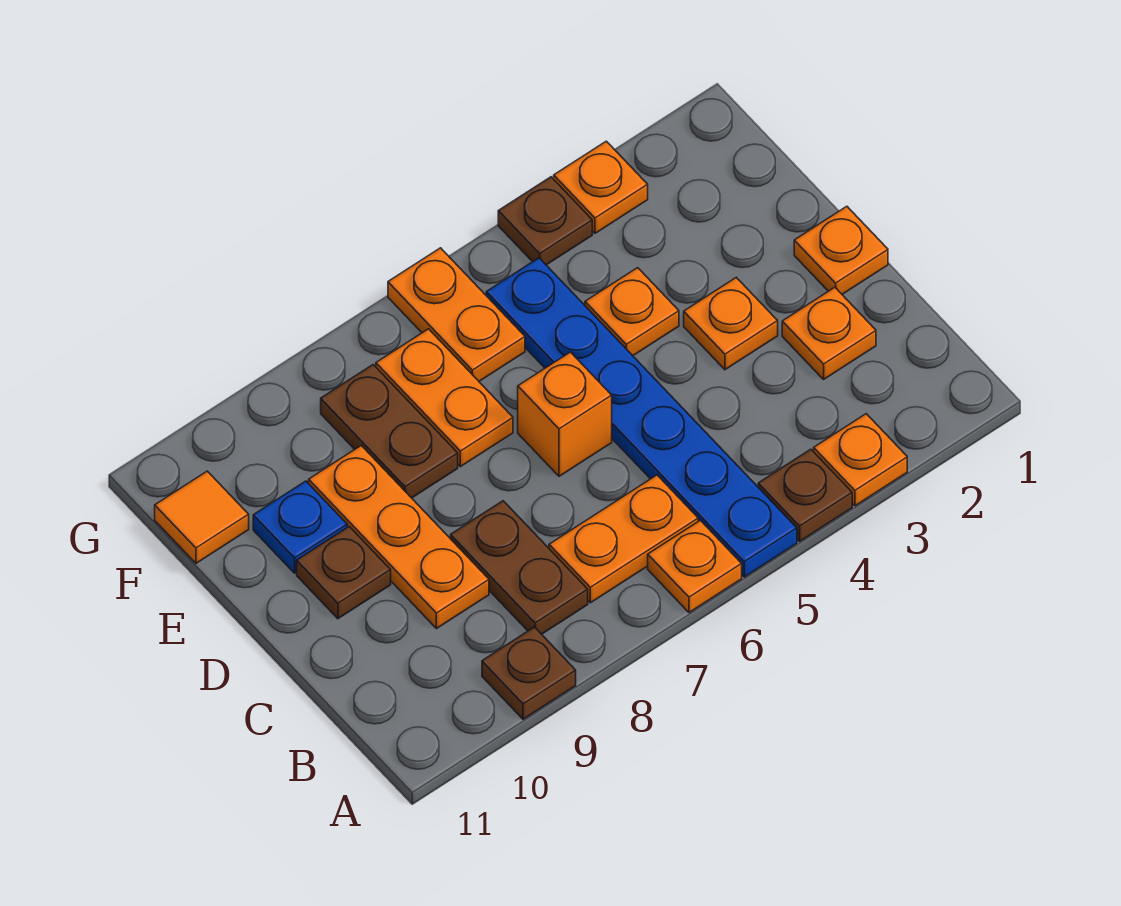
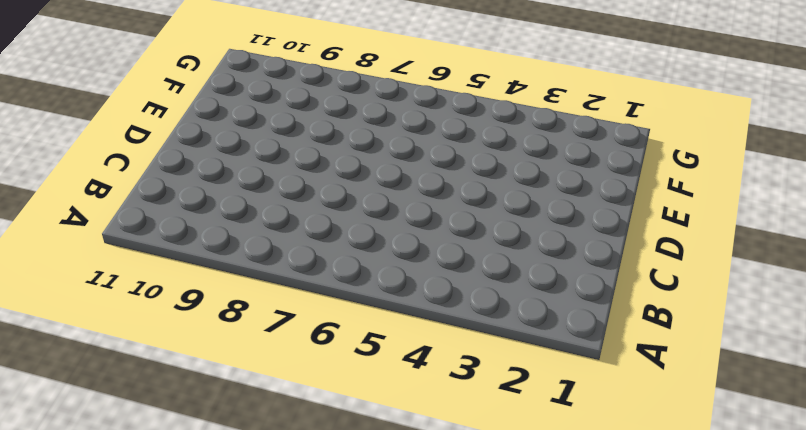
none -> orange 1x1 plate [814,414,907,506]
none -> brown 1x1 plate [758,449,852,541]
none -> blue 1x6 plate [486,258,797,577]

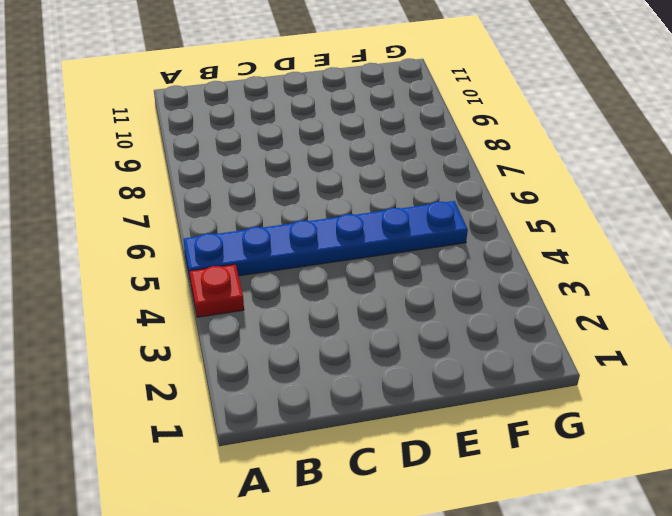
red 1x1 plate [190,264,244,317] -> brown 1x1 plate [758,449,852,541]
none -> orange 1x1 plate [814,414,907,506]
none -> orange 1x1 plate [648,520,742,613]
none -> brown 1x1 plate [482,627,576,719]

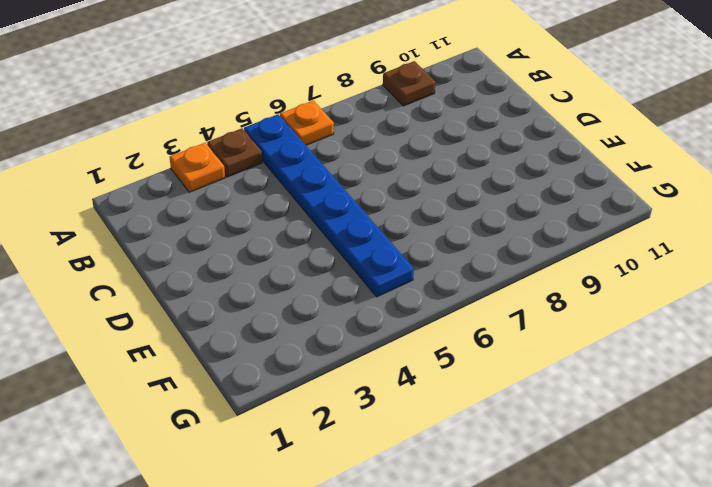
none -> orange 1x2 plate [549,475,698,603]
none -> brown 1x2 plate [451,501,588,634]
none -> orange 1x1 plate [782,287,876,379]

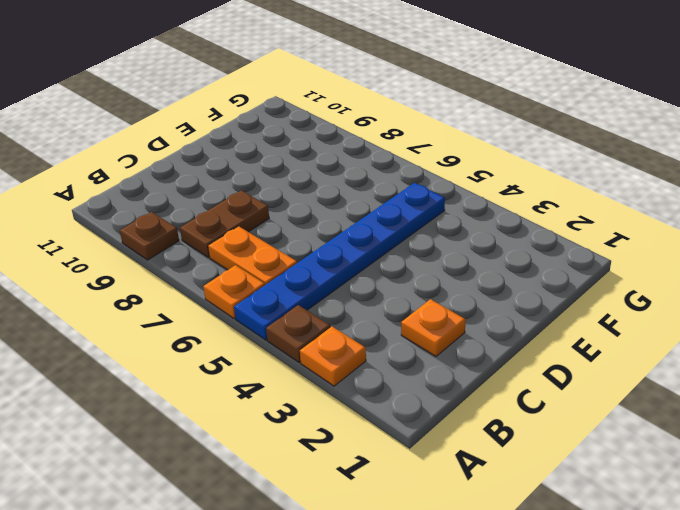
none -> orange 1x3 plate [309,446,489,629]
none -> orange 1x1 plate [794,206,888,294]
none -> orange 1x1 plate [684,277,778,370]

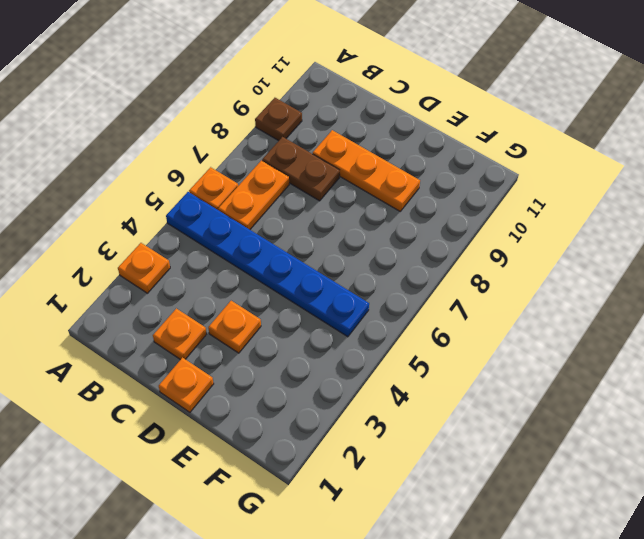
none -> brown 1x1 plate [758,449,852,541]
none -> orange 1x1 brick [518,352,612,476]
none -> brown 1x1 plate [297,527,391,619]

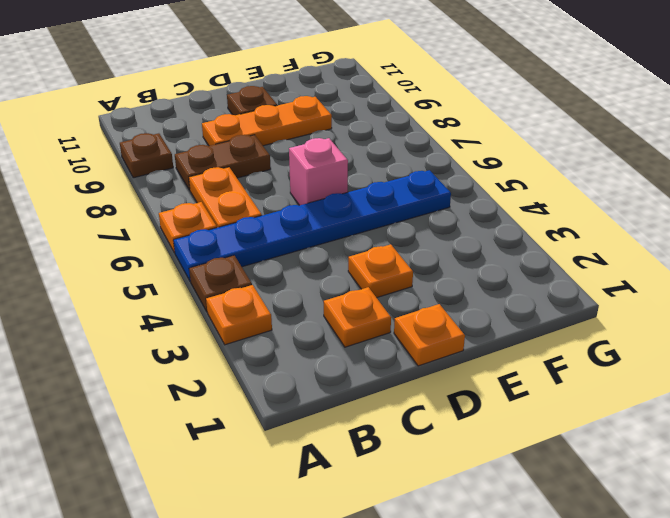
pink 1x1 brick [289,138,348,205] -> orange 1x1 brick [518,352,612,476]
none -> orange 1x1 plate [585,268,679,356]
none -> orange 1x2 plate [376,329,513,467]
none -> brown 1x2 plate [321,365,458,498]

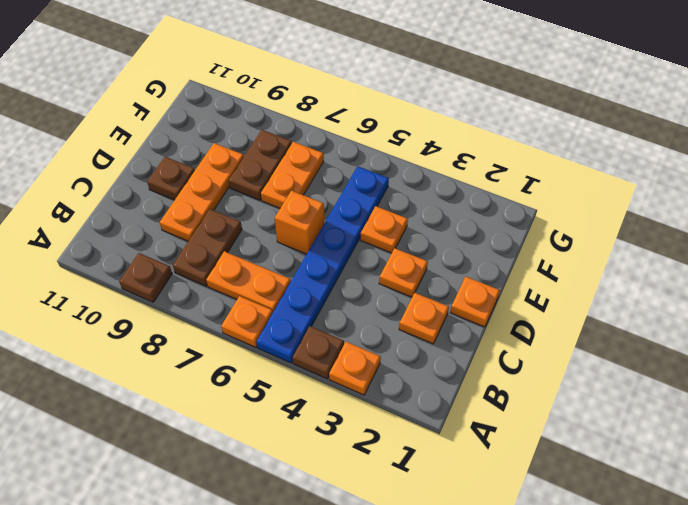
none -> blue 1x1 plate [253,481,347,573]
none -> orange 1x2 plate [388,248,525,381]
none -> orange 1x1 tile [155,471,249,563]

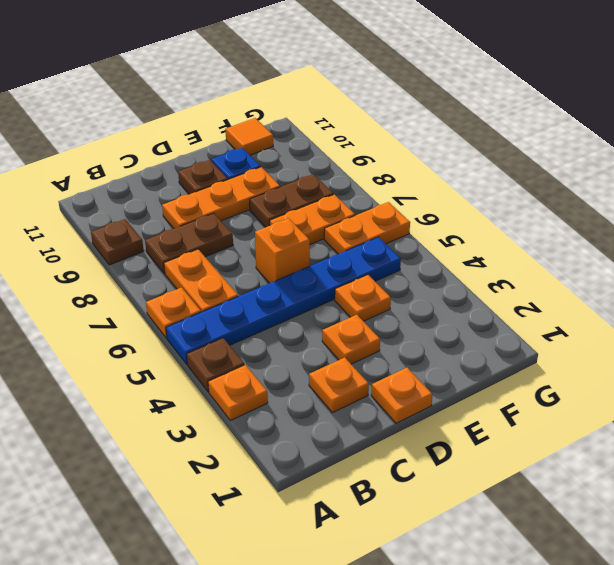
none -> orange 1x1 plate [554,141,648,233]
none -> brown 1x1 plate [498,177,592,265]

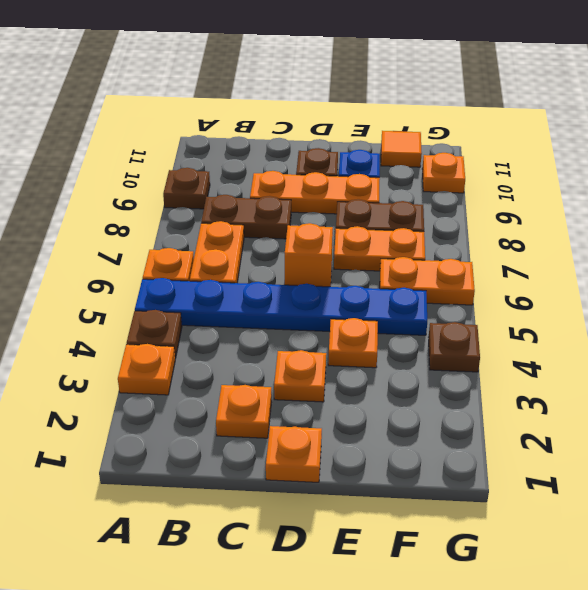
orange 1x1 plate [422,153,465,193] -> orange 1x1 plate moved to [554,141,648,233]

